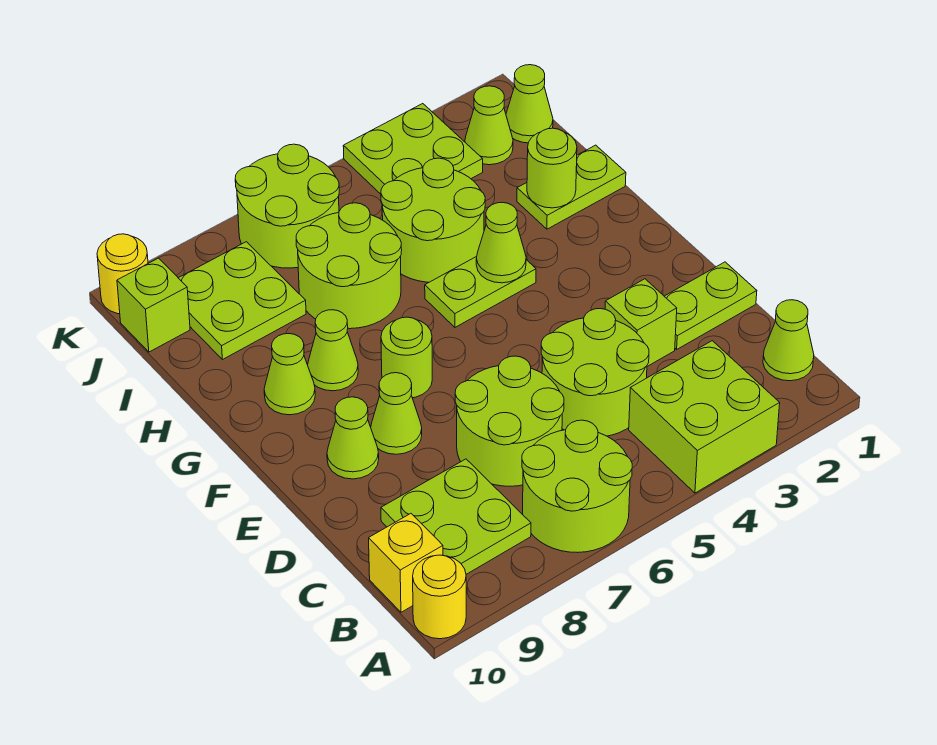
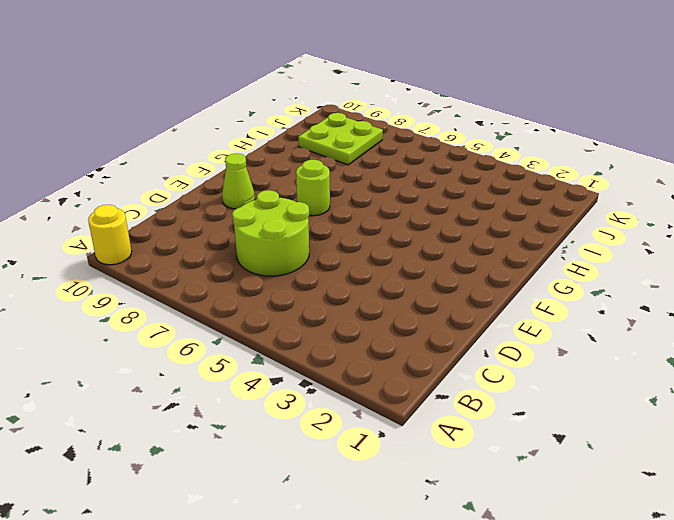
none -> lime 2x2 brick [629,341,780,493]
none -> lime 2x2 round brick [522,420,632,553]
none -> lime 1x1 cone [763,300,814,381]

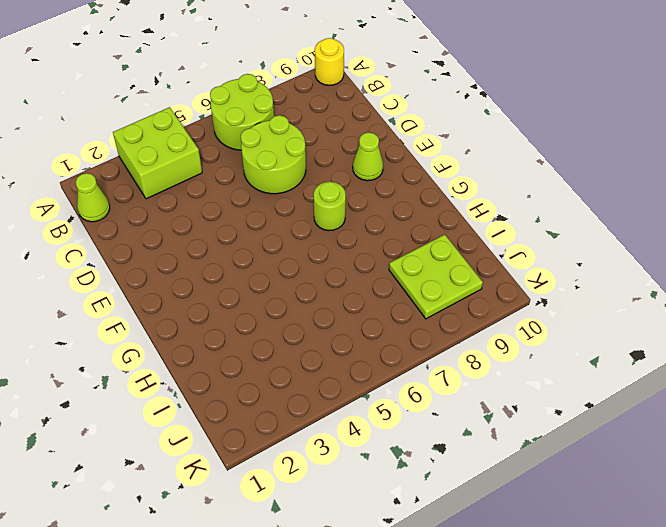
none -> lime 2x2 plate [381,459,531,574]
none -> yellow 1x1 brick [369,514,443,612]
none -> lime 2x2 round brick [541,309,649,436]

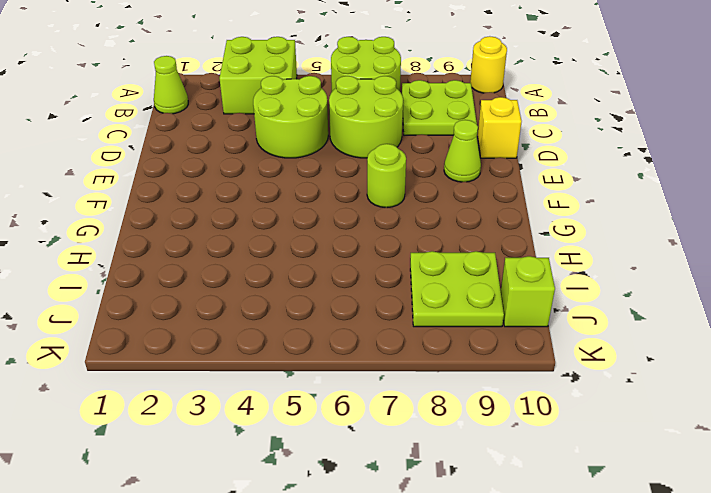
yellow 1x1 brick [478,97,522,158] -> yellow 1x1 brick moved to [369,514,443,612]
none -> lime 1x2 plate [664,262,757,349]
none -> lime 1x1 brick [605,279,677,366]
none -> lime 1x1 cone [371,373,422,454]

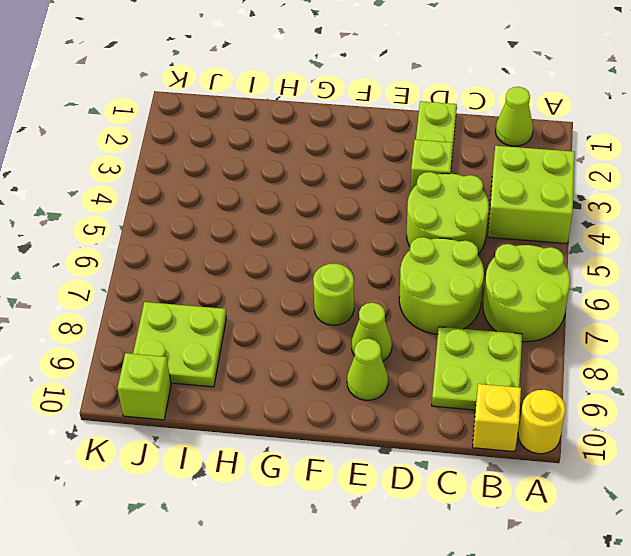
none -> lime 1x2 plate [425,256,536,327]
none -> lime 1x1 cone [308,310,358,391]
none -> lime 1x1 cone [264,334,315,415]

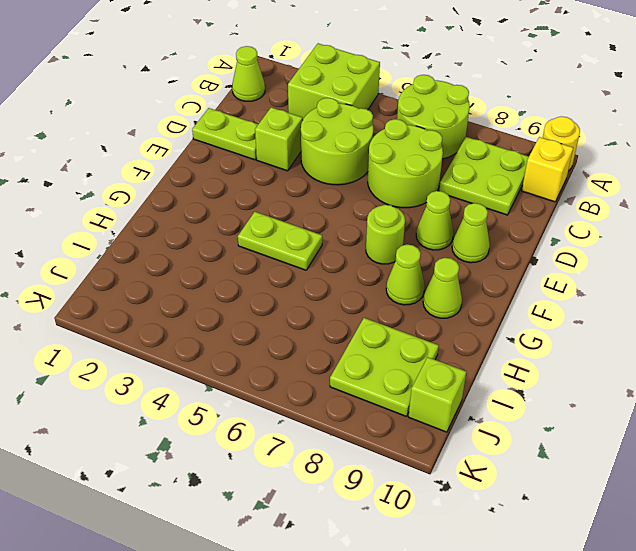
none -> lime 1x2 plate [517,145,626,229]
none -> lime 2x2 round brick [381,158,485,282]
none -> lime 2x2 round brick [296,203,402,329]

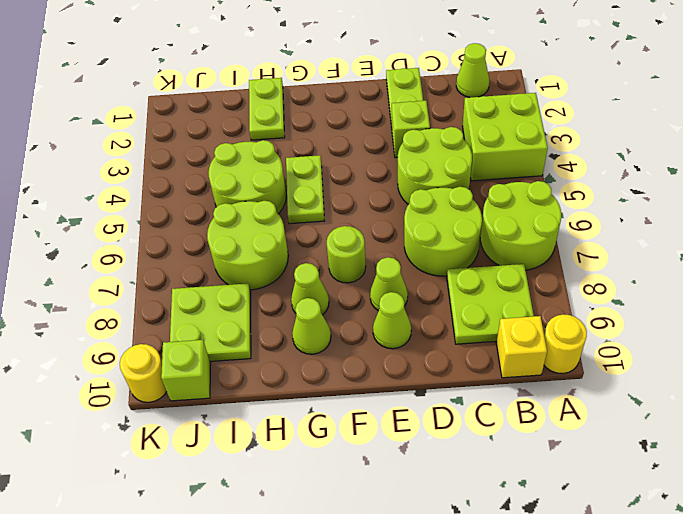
none -> lime 1x1 cone [506,65,553,143]
none -> lime 1x1 cone [465,86,513,165]
none -> lime 2x2 plate [343,104,483,194]

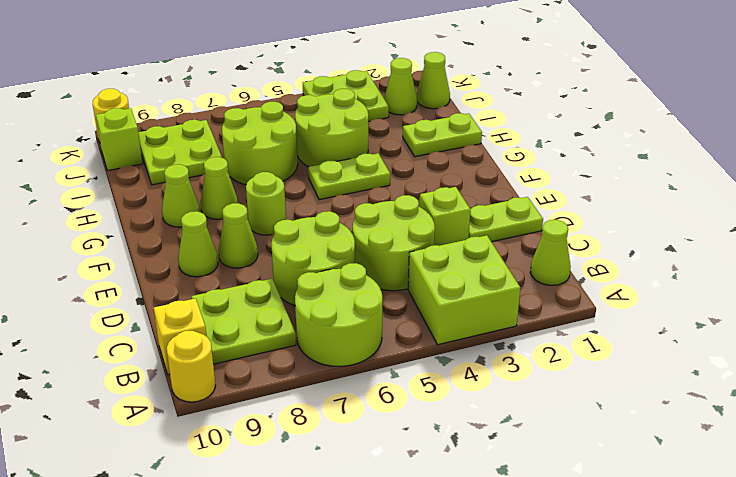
none -> lime 2x2 round brick [235,144,339,268]
none -> lime 1x1 cone [476,202,526,283]
none -> lime 1x1 round brick [527,128,577,208]

